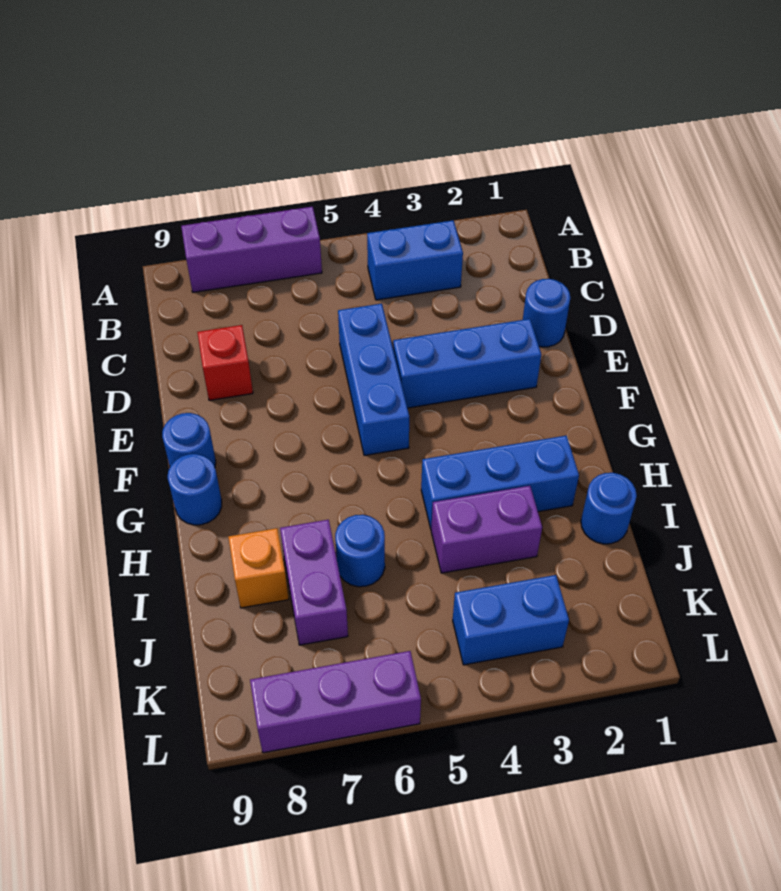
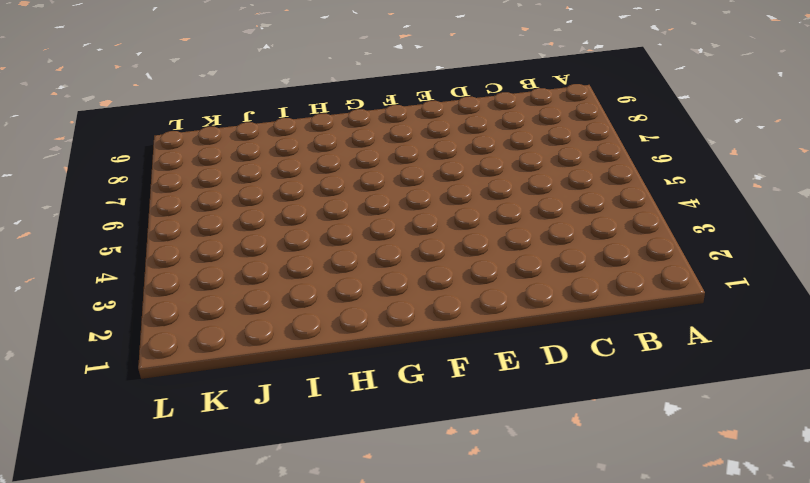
none -> purple 1x3 brick [181,207,322,292]
none -> blue 1x2 brick [367,220,463,300]
none -> blue 1x1 round brick [523,279,570,347]

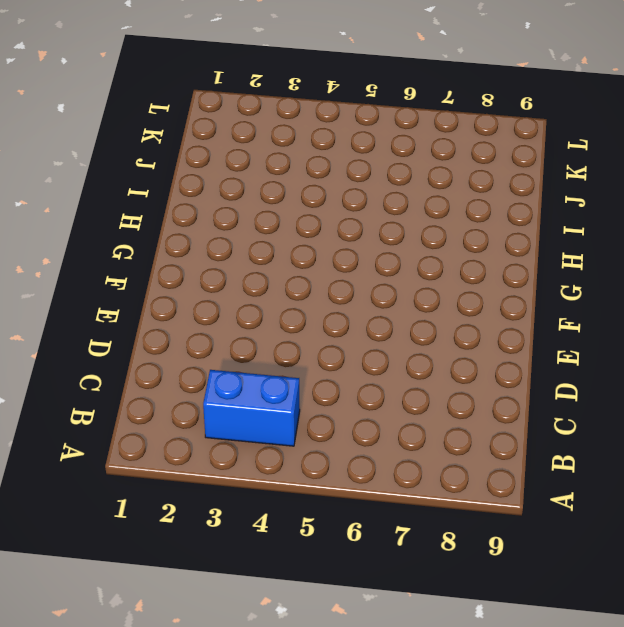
none -> purple 1x3 brick [181,207,322,292]
none -> blue 1x1 round brick [523,279,570,347]
none -> blue 1x3 brick [338,304,409,455]

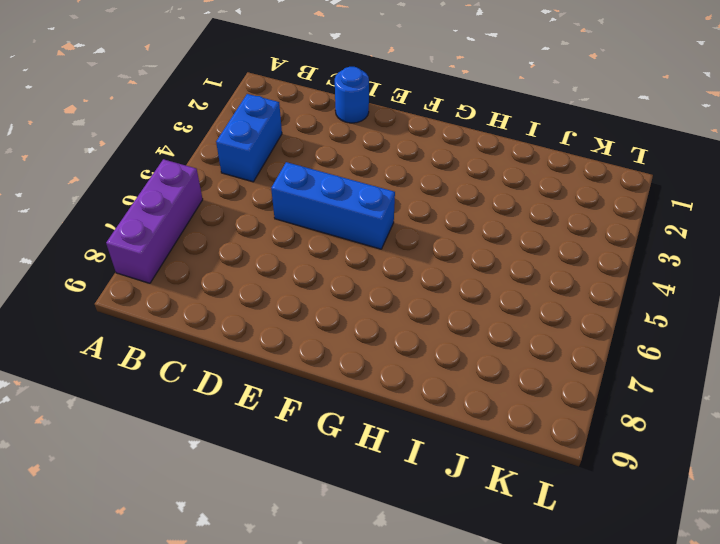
none -> red 1x1 brick [197,325,253,400]
none -> blue 1x3 brick [393,319,541,408]
none -> blue 1x1 round brick [162,413,216,467]

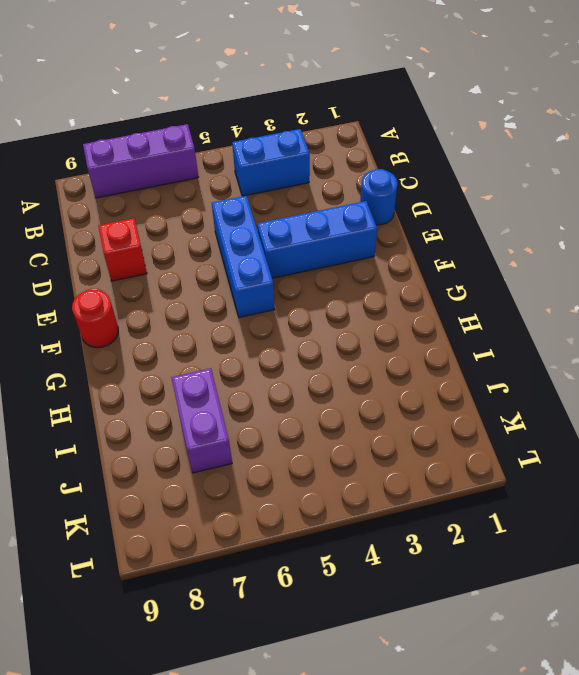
red 1x1 round brick [72,290,118,348] -> blue 1x1 round brick [162,413,216,467]
none -> blue 1x1 round brick [168,454,222,525]
none -> blue 1x3 brick [421,435,579,529]
none -> blue 1x1 round brick [581,473,637,544]

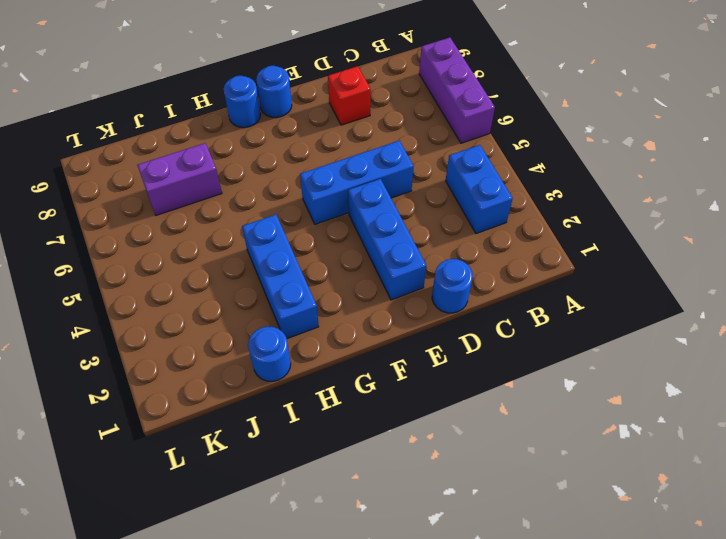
none -> purple 1x2 brick [431,486,542,573]
none -> blue 1x1 round brick [335,515,385,587]
none -> orange 1x1 brick [228,528,289,608]

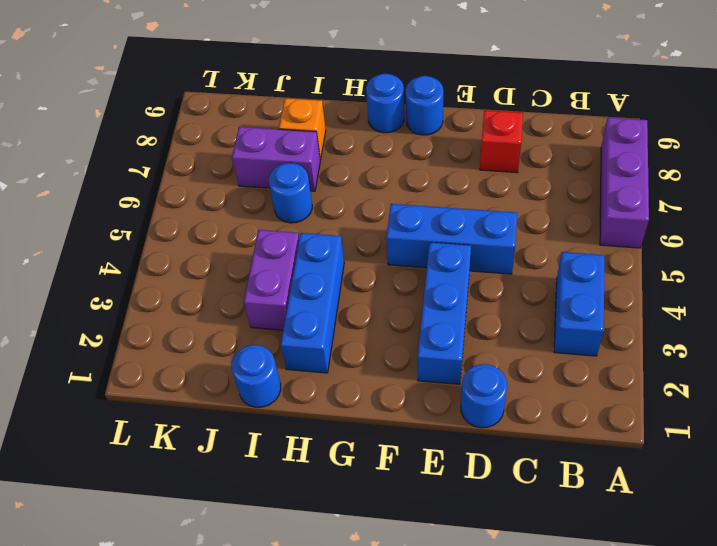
none -> blue 1x2 brick [453,575,569,665]
none -> purple 1x3 brick [250,651,421,753]

